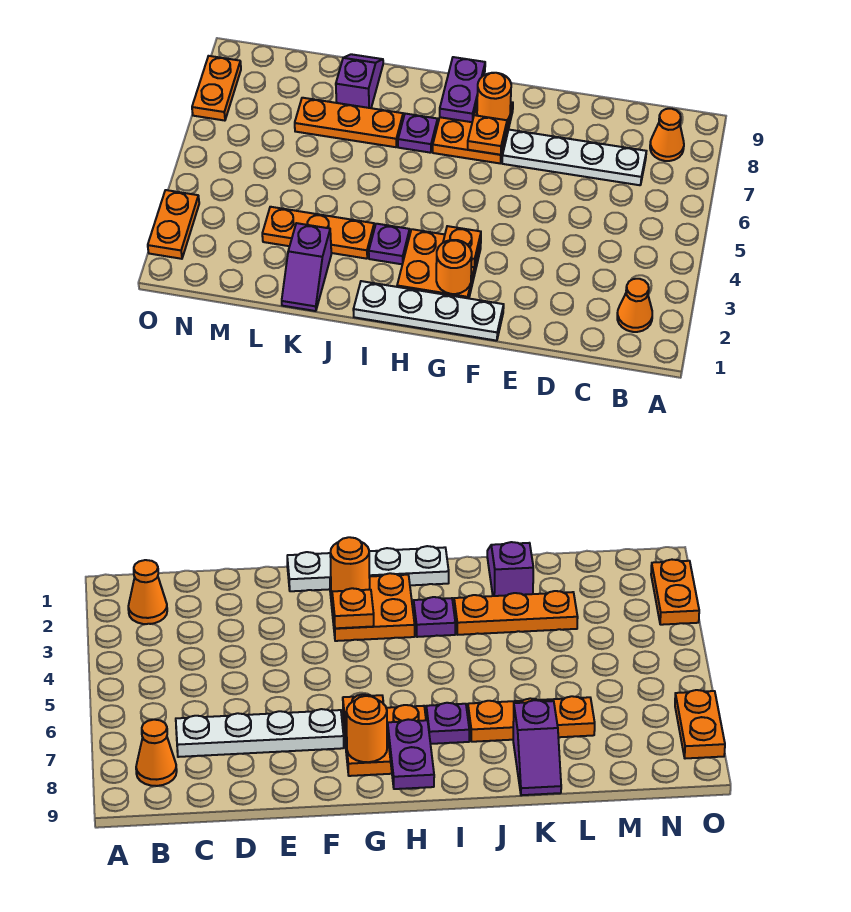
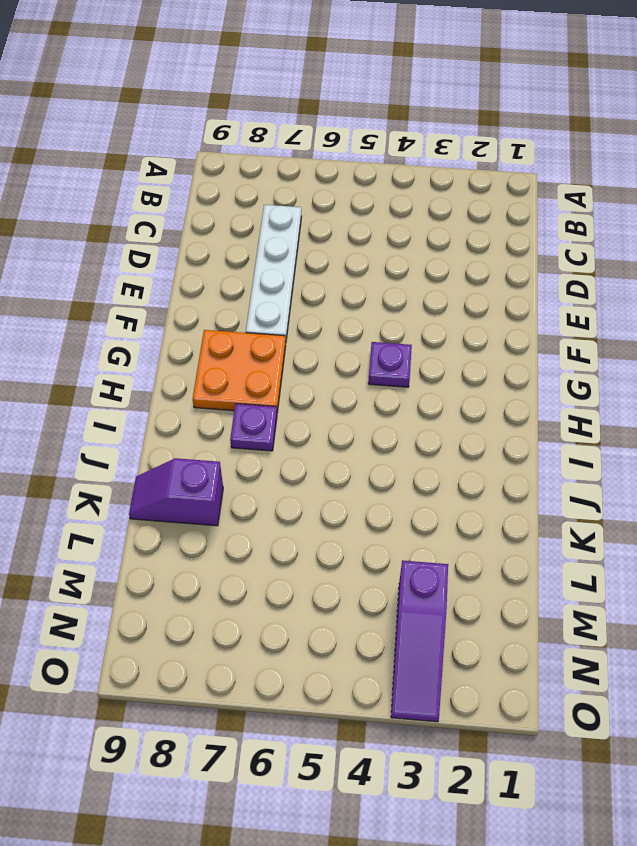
purple 1x1 plate [368,342,412,387] -> purple 1x1 plate moved to [369,224,410,264]
purple 1x3 slope [391,560,448,722] -> orange 1x2 plate [148,190,199,259]
none -> orange 1x1 cone [617,279,652,332]
none -> orange 1x1 cone [650,109,684,161]
none -> white 1x4 plate [353,281,504,341]

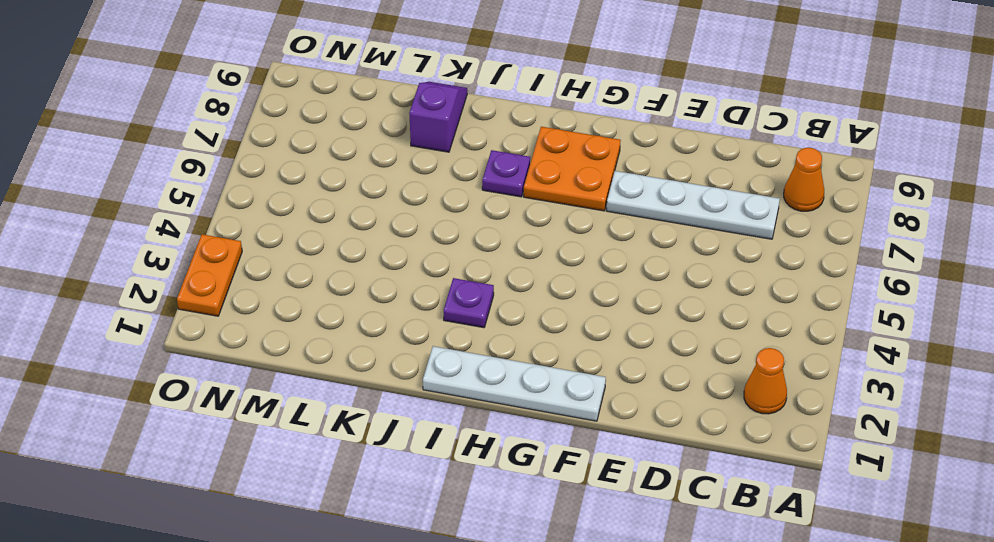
none -> orange 2x2 plate [397,229,481,298]
none -> orange 1x3 plate [262,207,374,259]
none -> orange 1x3 plate [295,98,403,147]

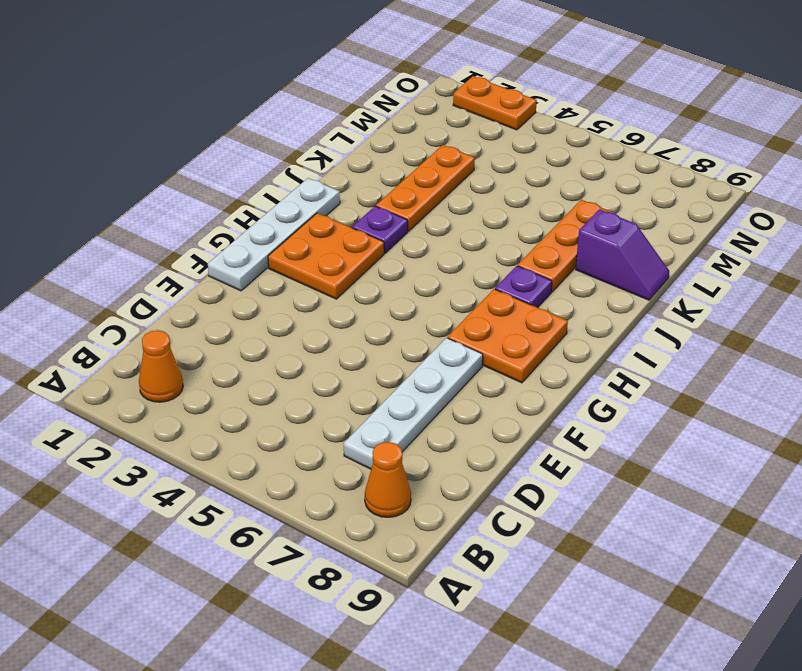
none -> purple 1x2 slope [282,223,331,311]
none -> orange 1x2 plate [192,56,241,121]
none -> orange 1x1 round brick [436,240,472,294]

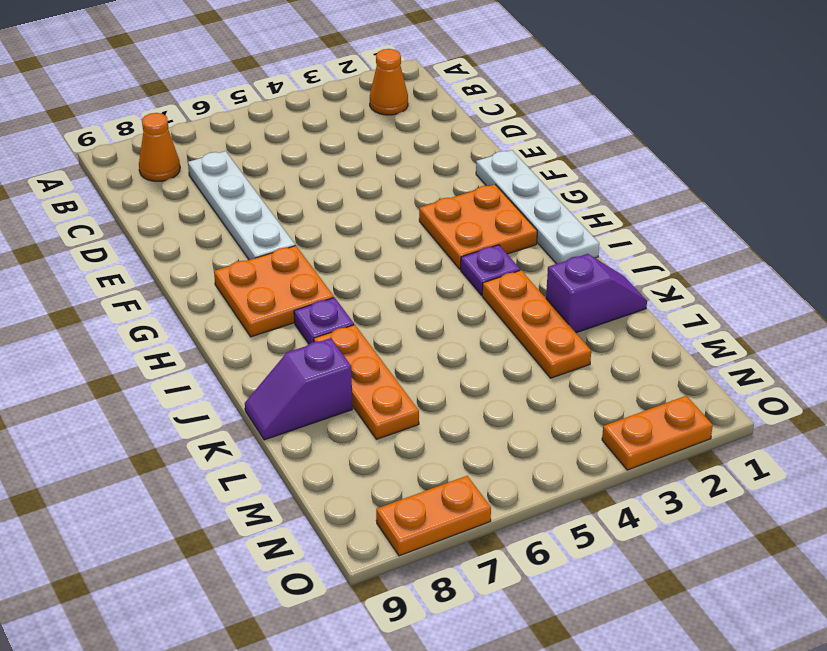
none -> orange 1x1 round brick [436,240,472,294]
none -> orange 1x1 plate [443,226,481,267]
none -> orange 1x1 plate [468,115,507,155]

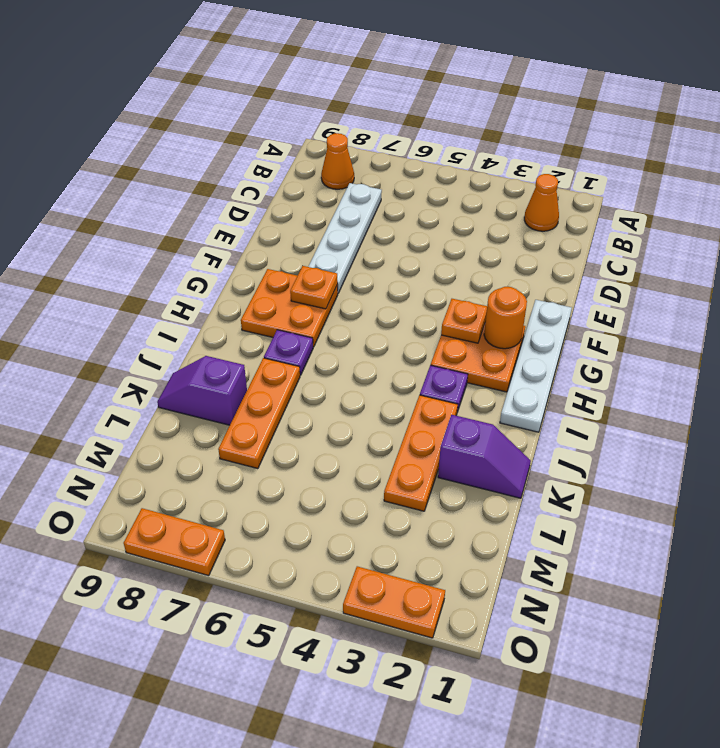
none -> orange 1x1 round brick [477,73,511,120]
none -> purple 1x2 plate [440,57,485,122]

